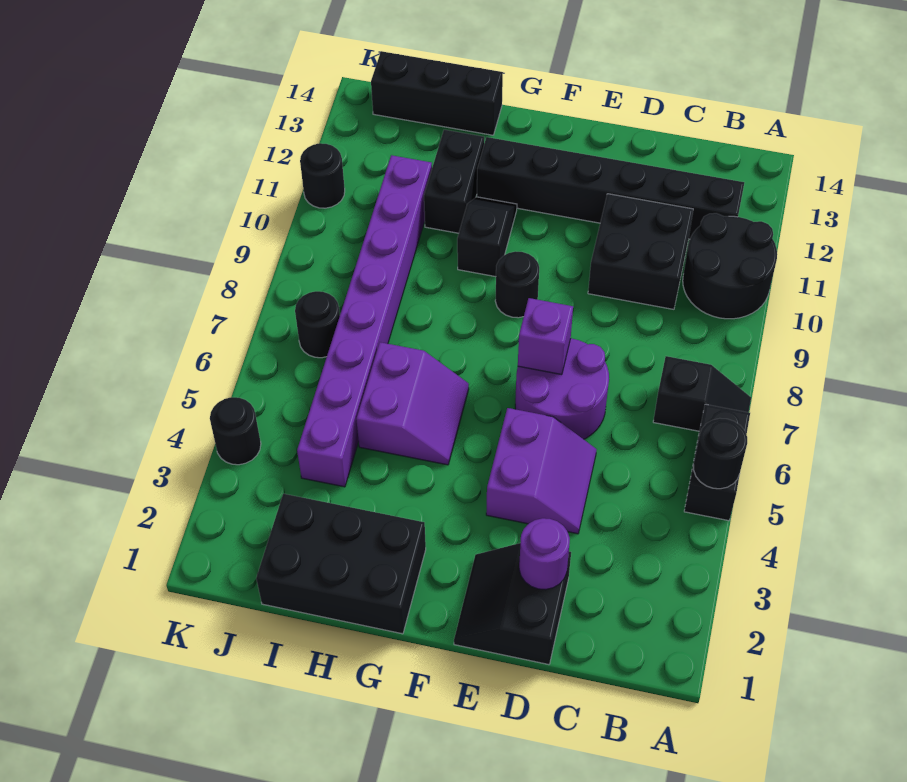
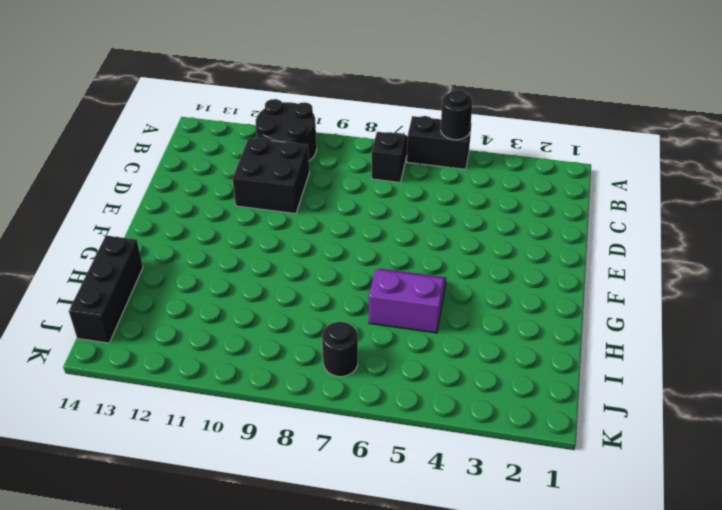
none -> black 1x6 brick [477,137,744,239]
none -> black 2x2 slope [454,543,571,665]
none -> purple 2x2 slope [486,408,597,534]

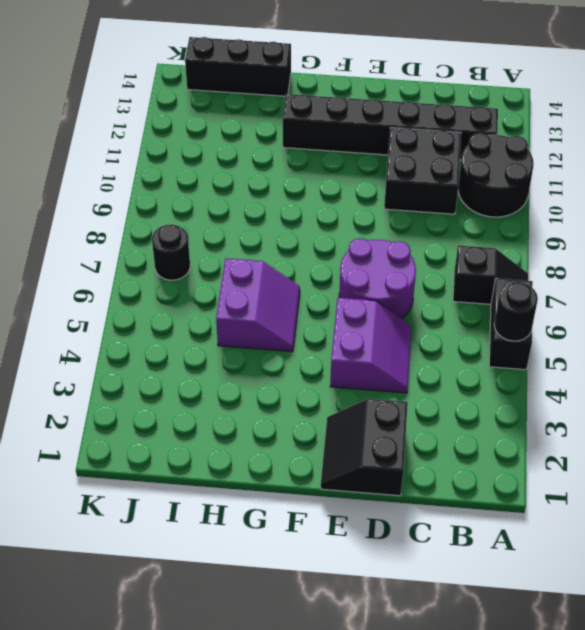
none -> black 1x1 round brick [495,251,539,318]
none -> black 2x3 brick [256,494,426,634]
none -> black 1x2 slope [457,197,517,277]

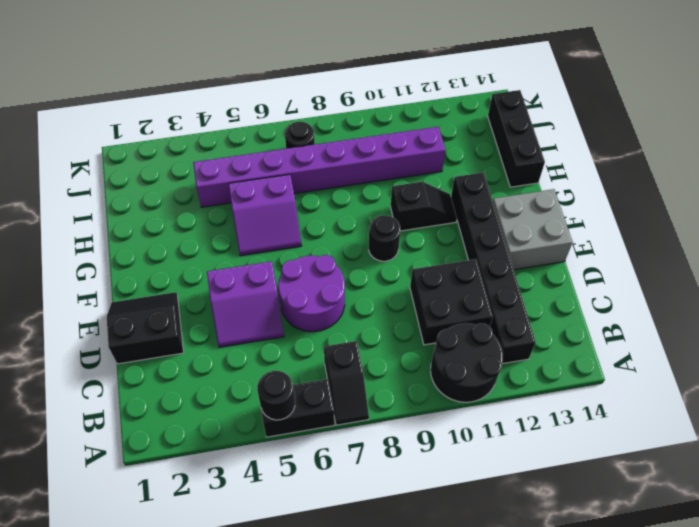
grey 2x2 brick [493,189,572,270] -> none
none -> black 2x3 brick [256,494,426,634]
none -> black 1x2 brick [424,130,484,233]
none -> black 1x1 round brick [210,397,261,465]

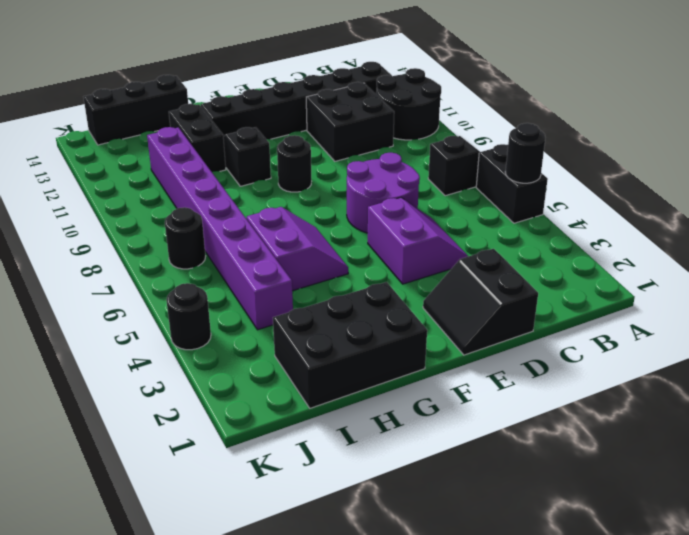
none -> black 1x1 round brick [300,143,345,208]
none -> purple 1x1 round brick [519,518,570,590]
none -> purple 1x1 brick [518,298,573,375]

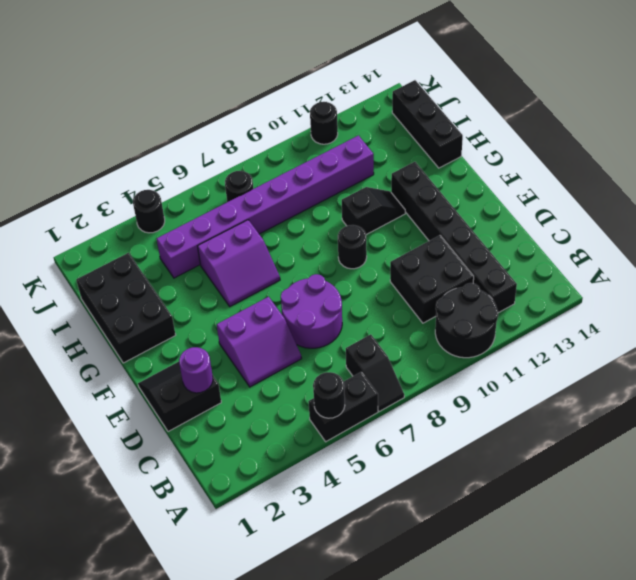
none -> black 1x2 brick [424,130,484,233]
none -> purple 1x1 brick [518,298,573,375]

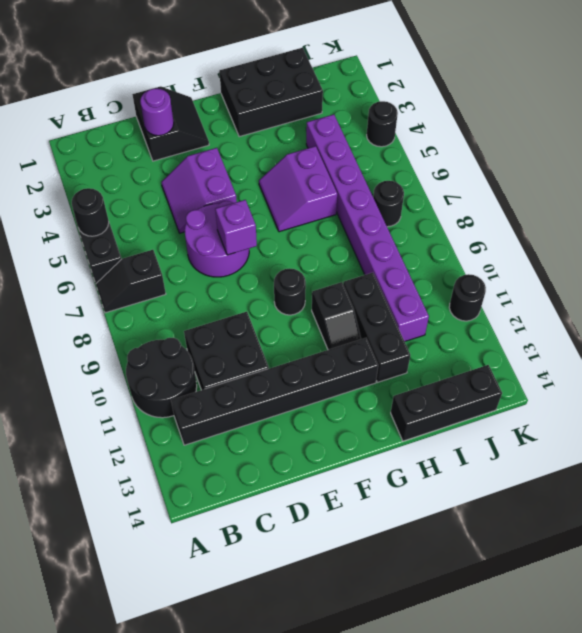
black 1x3 brick [343,273,410,382] -> black 1x2 brick [424,130,484,233]

